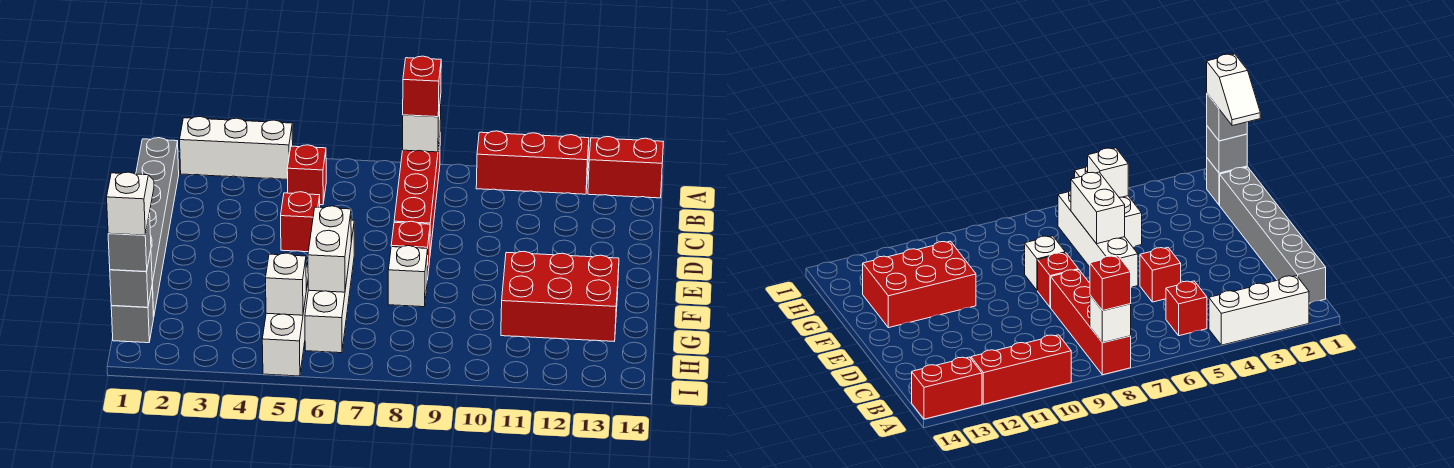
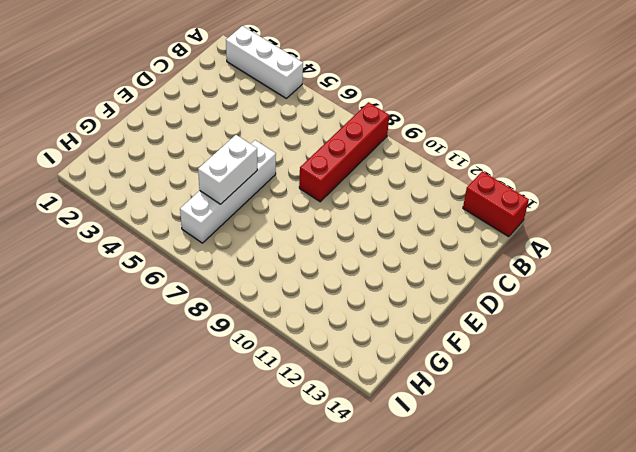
none -> red 1x3 brick [476,131,589,194]
none -> grey 1x6 brick [136,138,179,317]
none -> red 1x1 brick [287,145,326,205]

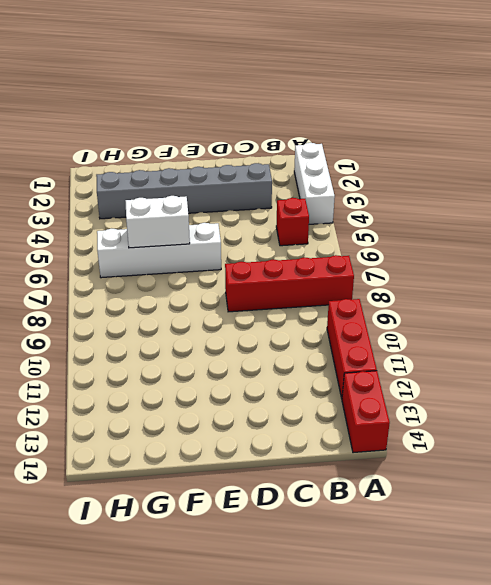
grey 1x6 brick [96,163,272,219] -> grey 1x6 brick moved to [136,138,179,317]
none -> red 1x1 brick [281,192,320,252]
none -> red 1x1 brick [391,221,430,280]
none -> white 1x1 brick [388,246,428,307]

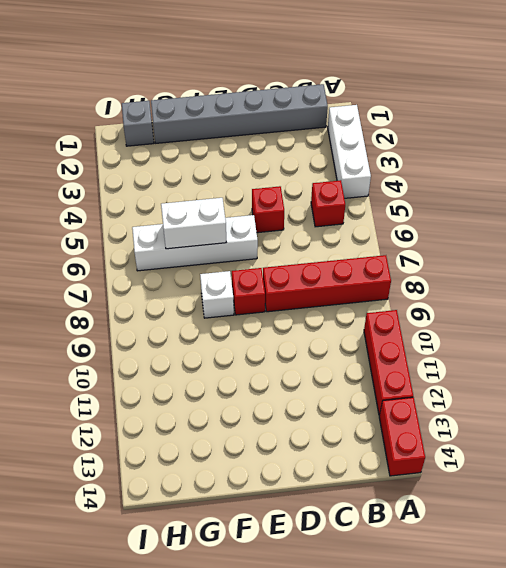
none -> red 2x3 brick [501,251,619,341]
none -> white 1x3 brick [262,267,308,376]
none -> white 1x1 brick [403,98,441,152]

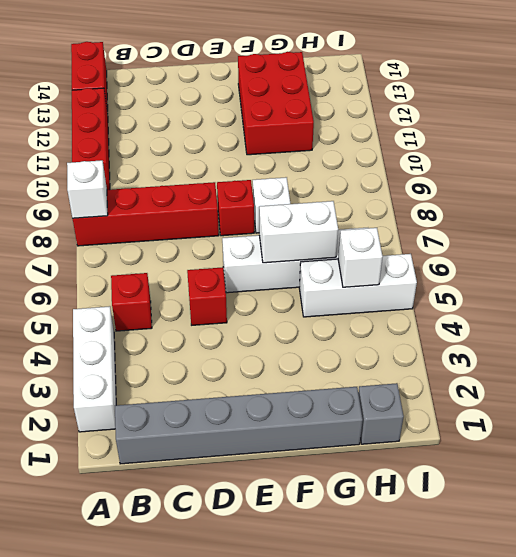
none -> grey 1x1 brick [110,251,152,307]
none -> red 1x1 brick [403,56,441,117]
none -> grey 1x1 brick [108,213,151,272]

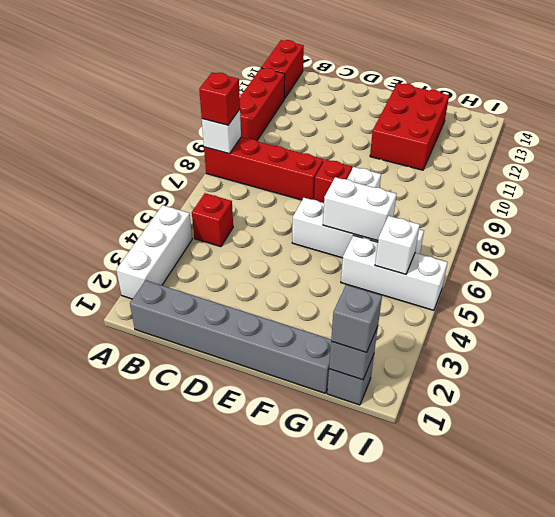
none -> red 1x1 brick [281,192,320,252]
none -> white 1x2 slope [107,172,154,235]

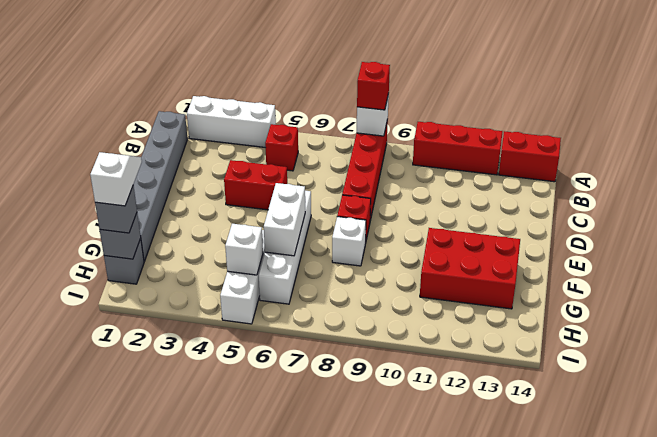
red 1x2 brick [224,160,287,210] -> red 1x1 brick [281,192,320,252]

